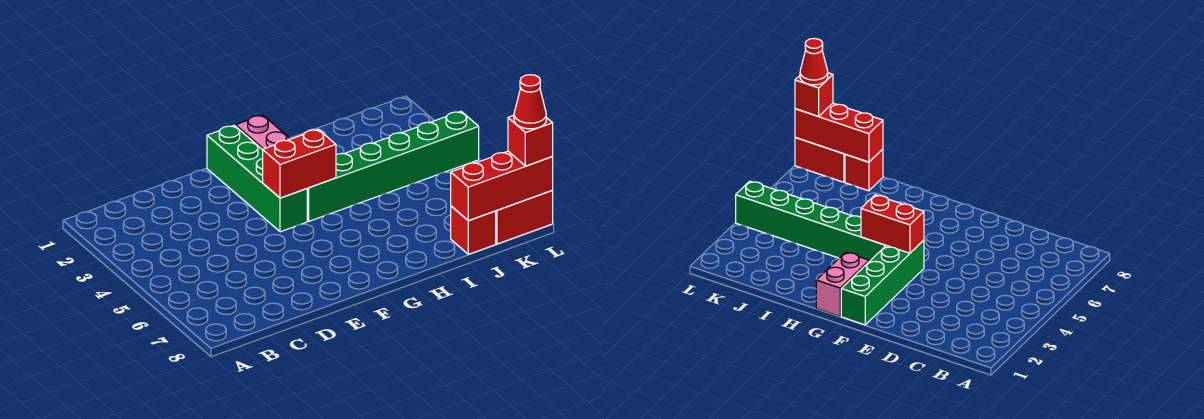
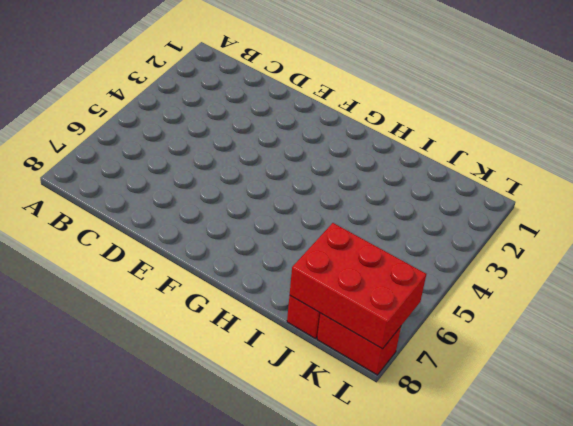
red 2x3 brick [290,223,426,349] -> red 1x3 brick [451,151,553,221]
none -> green 1x4 brick [207,126,307,232]
none -> pink 1x2 brick [236,115,290,150]

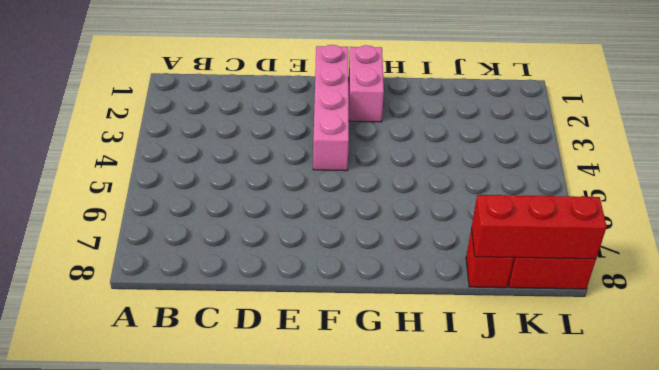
pink 1x4 brick [313,45,349,171] -> green 1x4 brick [207,126,307,232]
none -> green 1x6 brick [307,111,479,221]
none -> red 1x2 brick [263,129,336,198]

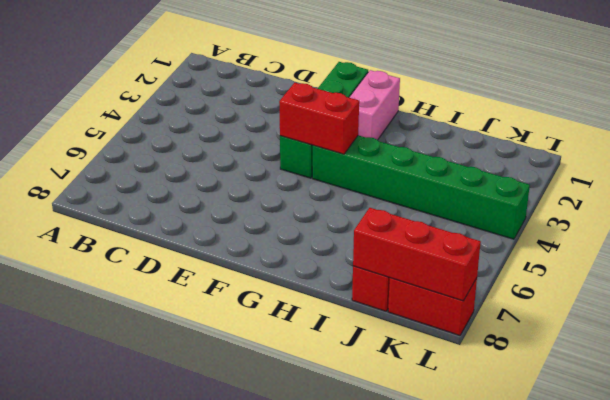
none -> red 1x1 brick [508,115,553,166]
none -> red 1x1 cone [514,75,546,129]

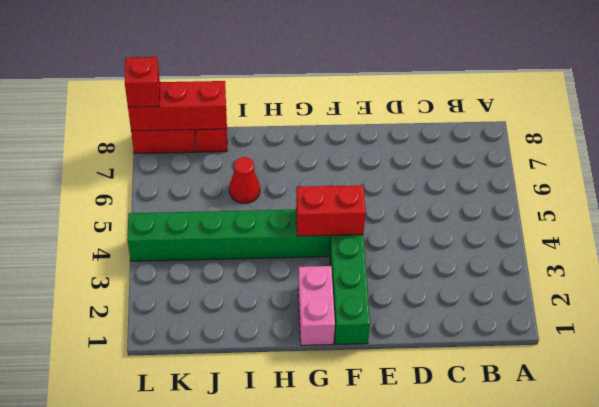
red 1x1 cone [229,157,260,204] -> red 1x1 cone moved to [514,75,546,129]

